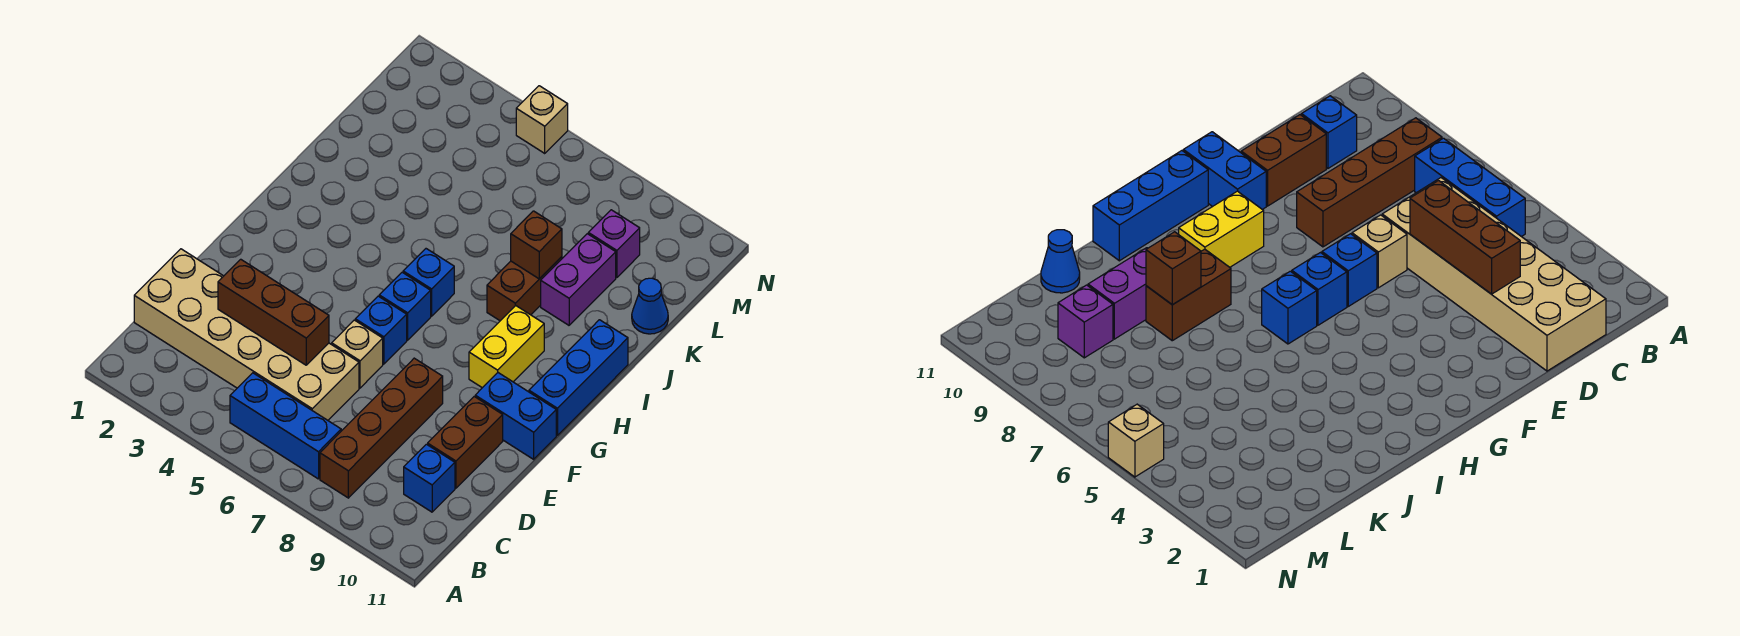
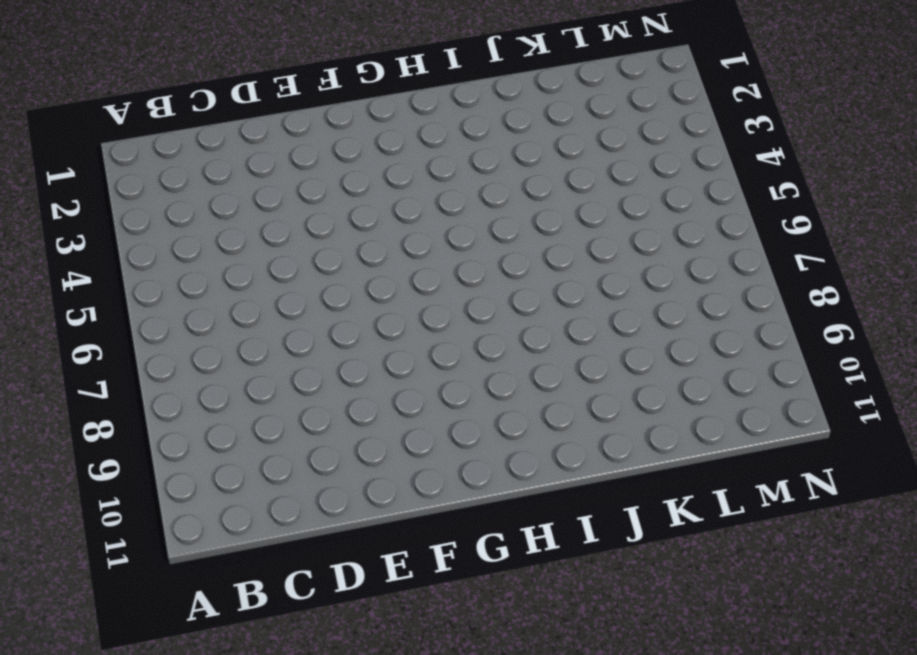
none -> blue 1x3 brick [230,373,341,479]
none -> brown 1x4 brick [320,358,443,498]
none -> tan 2x6 brick [134,249,359,420]

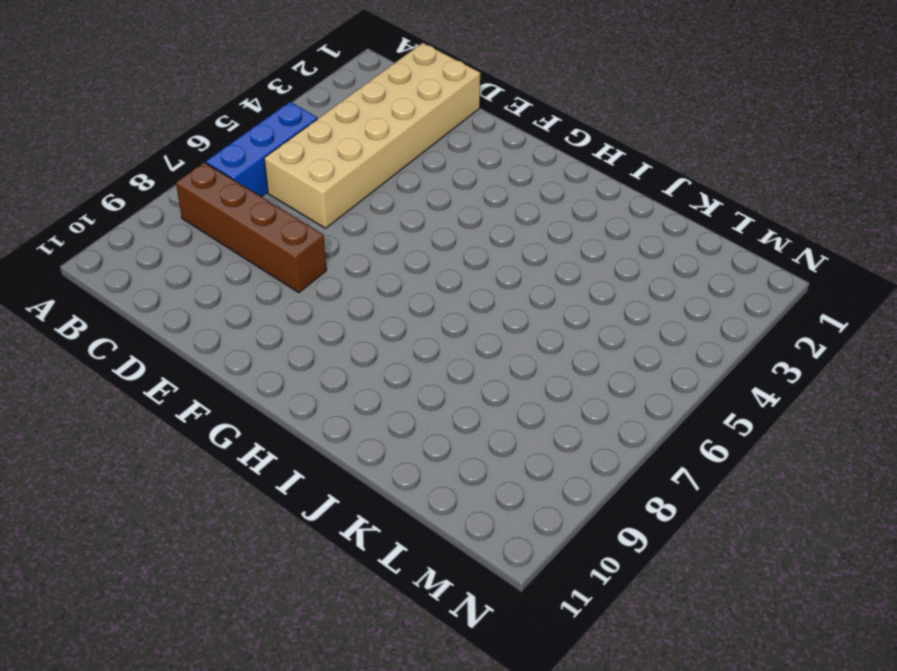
none -> blue 1x1 brick [404,444,455,512]
none -> brown 1x2 brick [428,397,503,488]
none -> tan 1x1 brick [332,320,383,388]

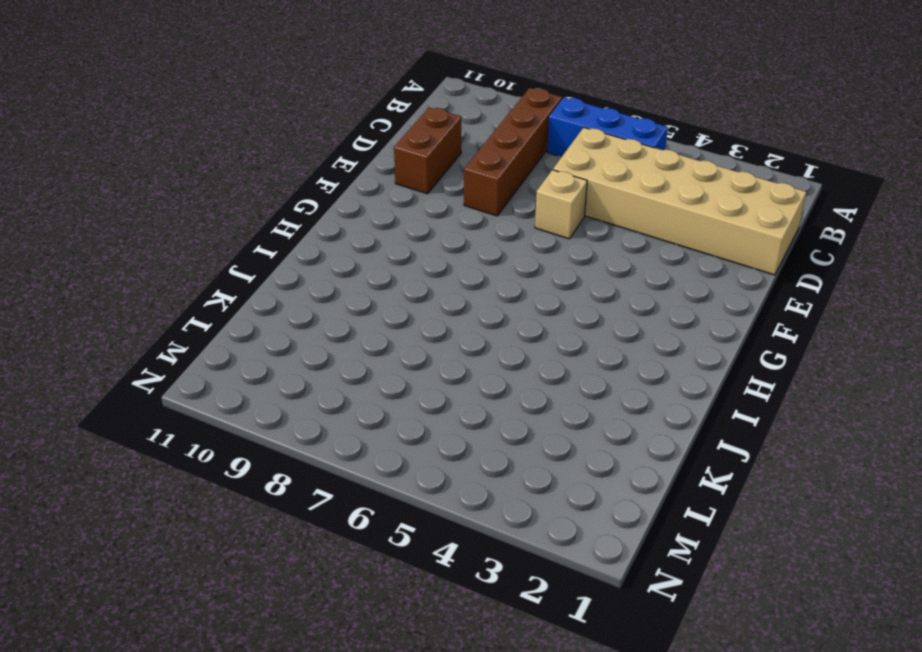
none -> blue 1x1 brick [404,444,455,512]
none -> blue 1x1 brick [355,296,407,364]
none -> blue 1x2 brick [475,373,556,459]

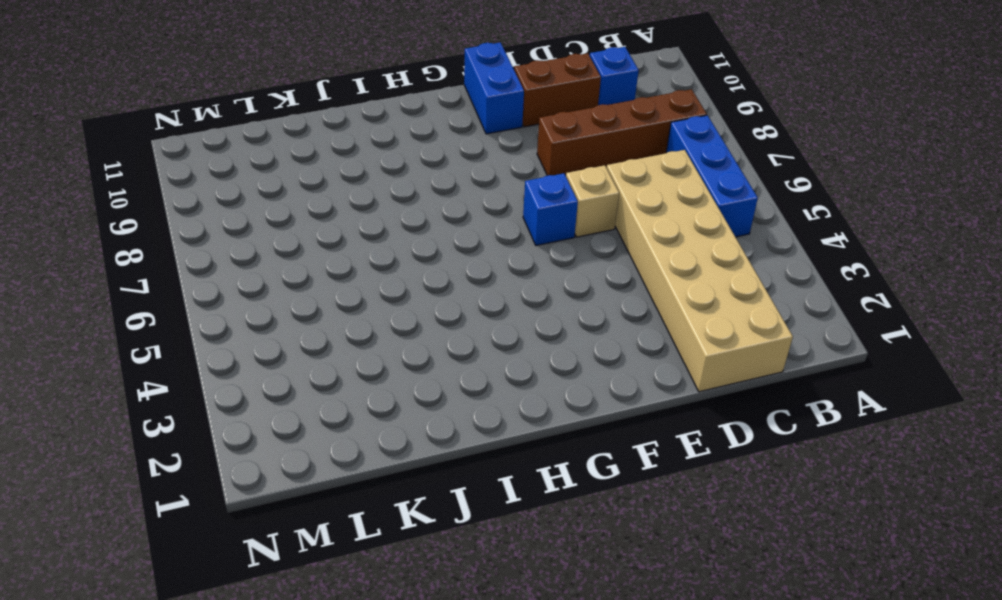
none -> blue 1x1 brick [379,272,431,340]
none -> yellow 1x2 brick [469,306,544,388]
none -> blue 1x3 brick [529,320,628,435]

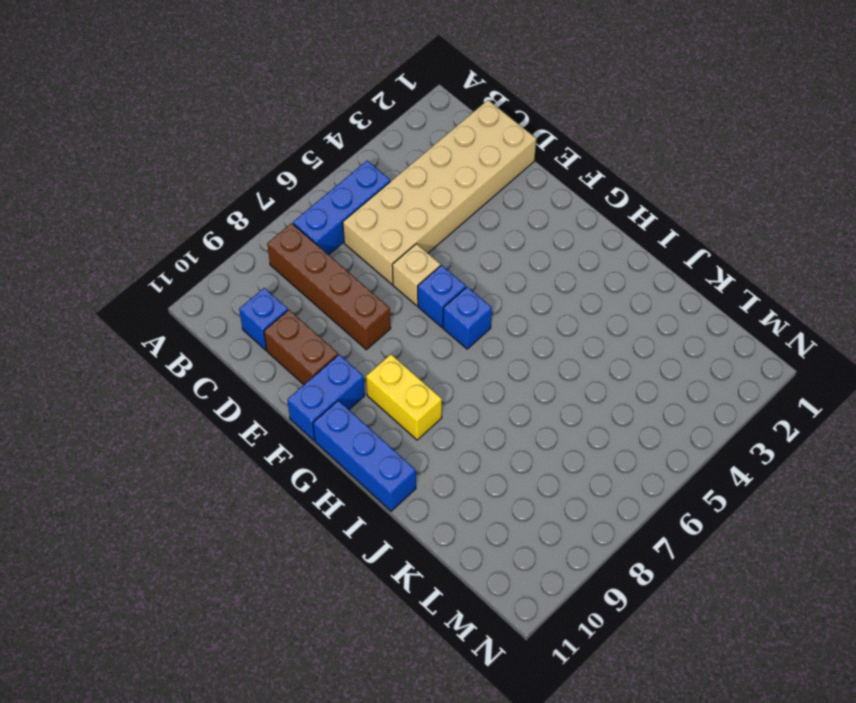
none -> blue 1x1 brick [403,249,454,316]
none -> brown 1x2 brick [487,257,562,321]
none -> purple 1x2 brick [541,234,616,325]

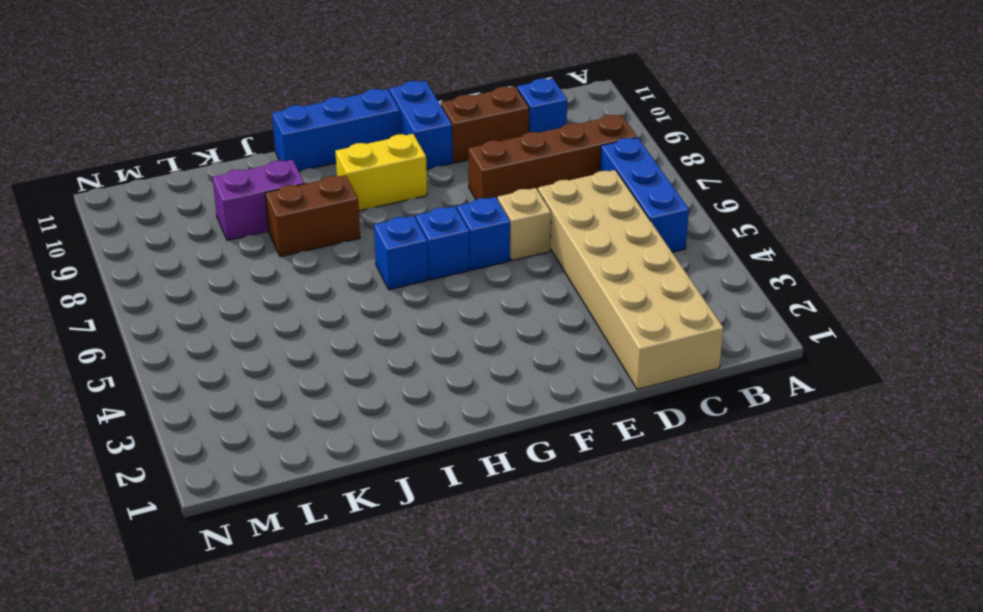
none -> blue 1x1 cone [632,278,668,334]
none -> purple 1x1 brick [588,210,640,278]
none -> tan 1x1 brick [516,86,568,153]

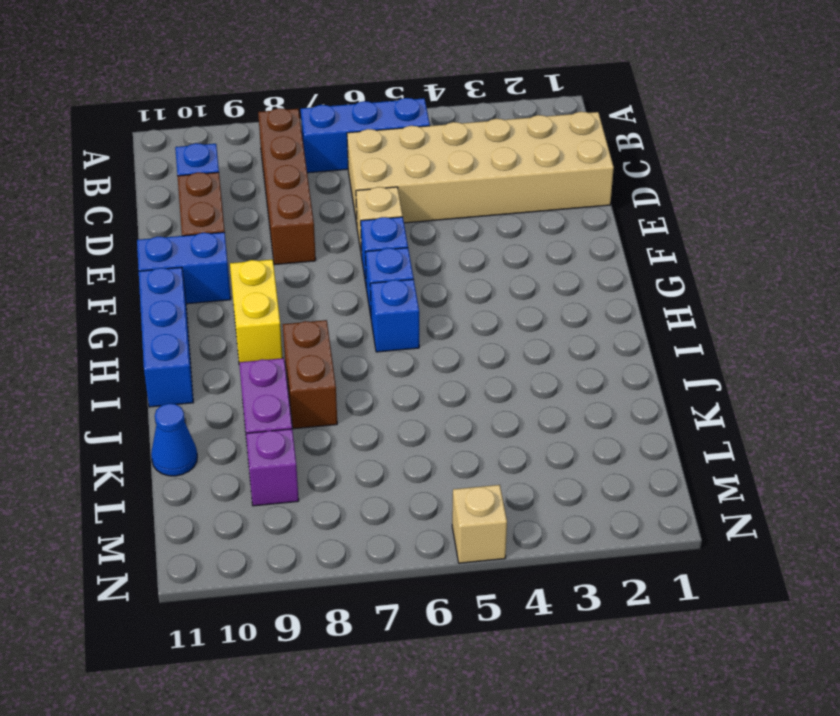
none -> brown 1x3 brick [218,259,329,365]
none -> brown 1x1 brick [511,211,562,279]

